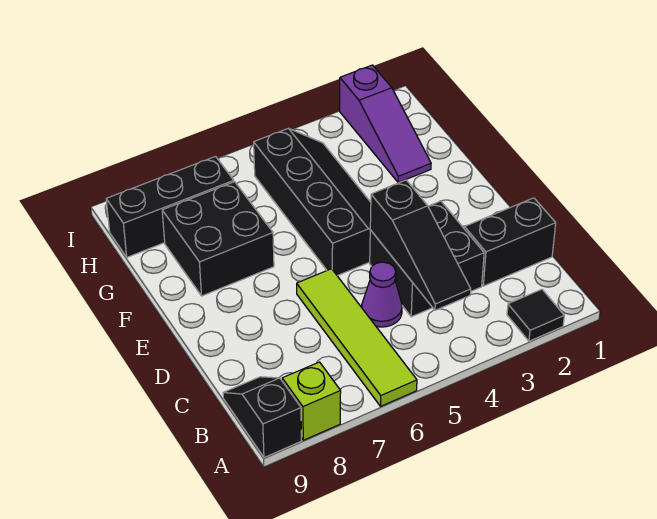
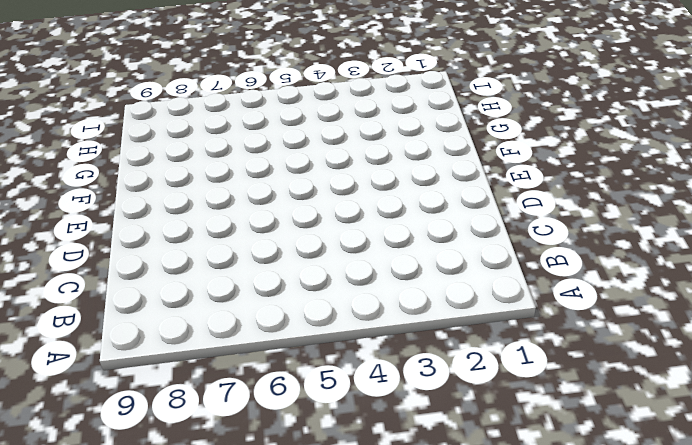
none -> black 1x1 tile [507,289,564,341]
none -> lime 1x4 tile [297,269,417,406]
none -> lime 1x1 brick [282,362,341,440]

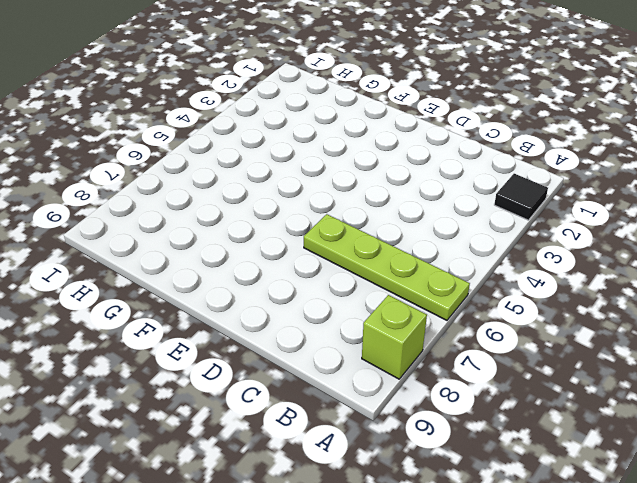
lime 1x4 plate [304,214,470,320] -> lime 1x4 tile [297,269,417,406]
none -> black 1x2 slope [223,377,301,457]
none -> black 1x2 brick [464,198,556,286]
none -> black 2x2 brick [370,201,484,317]

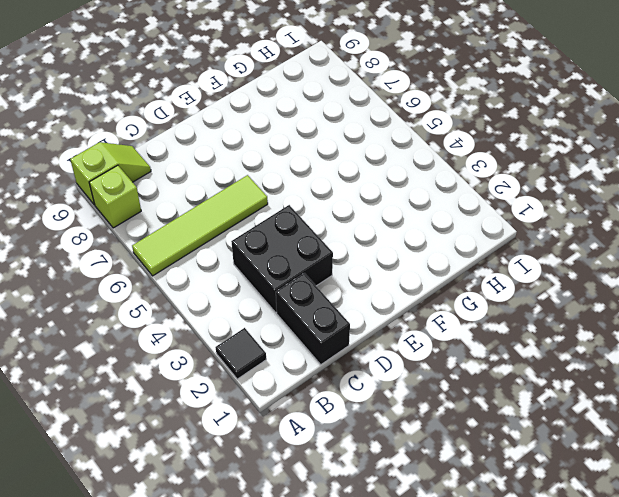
lime 1x2 slope [70,142,151,205] -> black 1x2 slope [223,377,301,457]
none -> purple 1x1 cone [362,262,402,327]
none -> black 2x4 slope [254,128,371,276]
none -> black 2x2 brick [162,182,274,296]

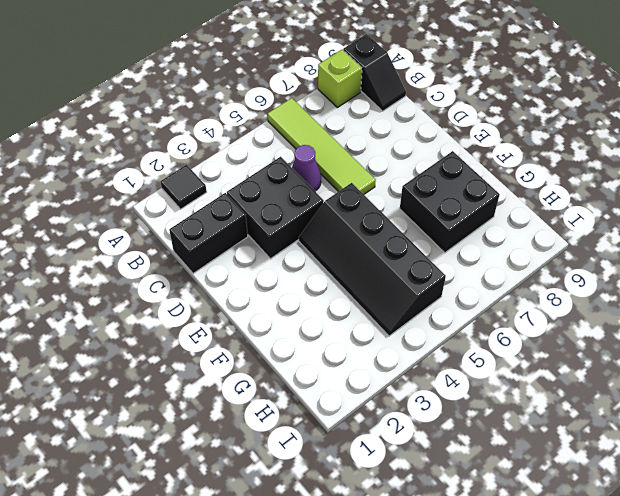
none -> purple 1x3 slope [340,65,431,183]
none -> black 1x3 brick [106,156,234,257]
none -> black 1x3 slope [370,180,471,310]

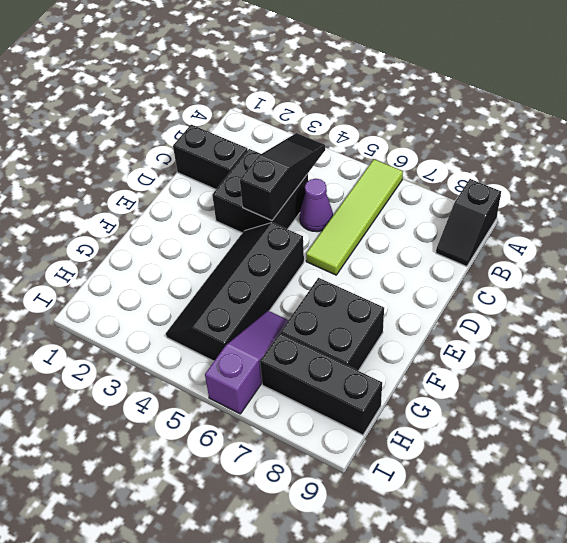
purple 1x3 slope [205,311,288,414] -> purple 1x3 slope moved to [340,65,431,183]
none -> black 1x1 tile [507,289,564,341]
none -> lime 1x1 brick [282,362,341,440]

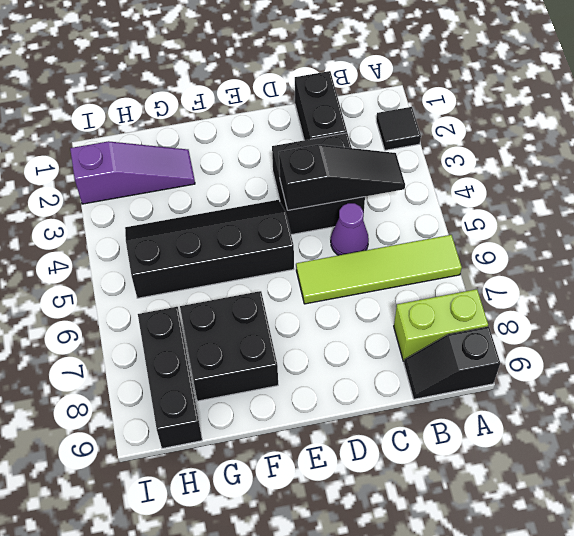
lime 1x2 brick [394,289,488,361] -> lime 1x1 brick [282,362,341,440]

